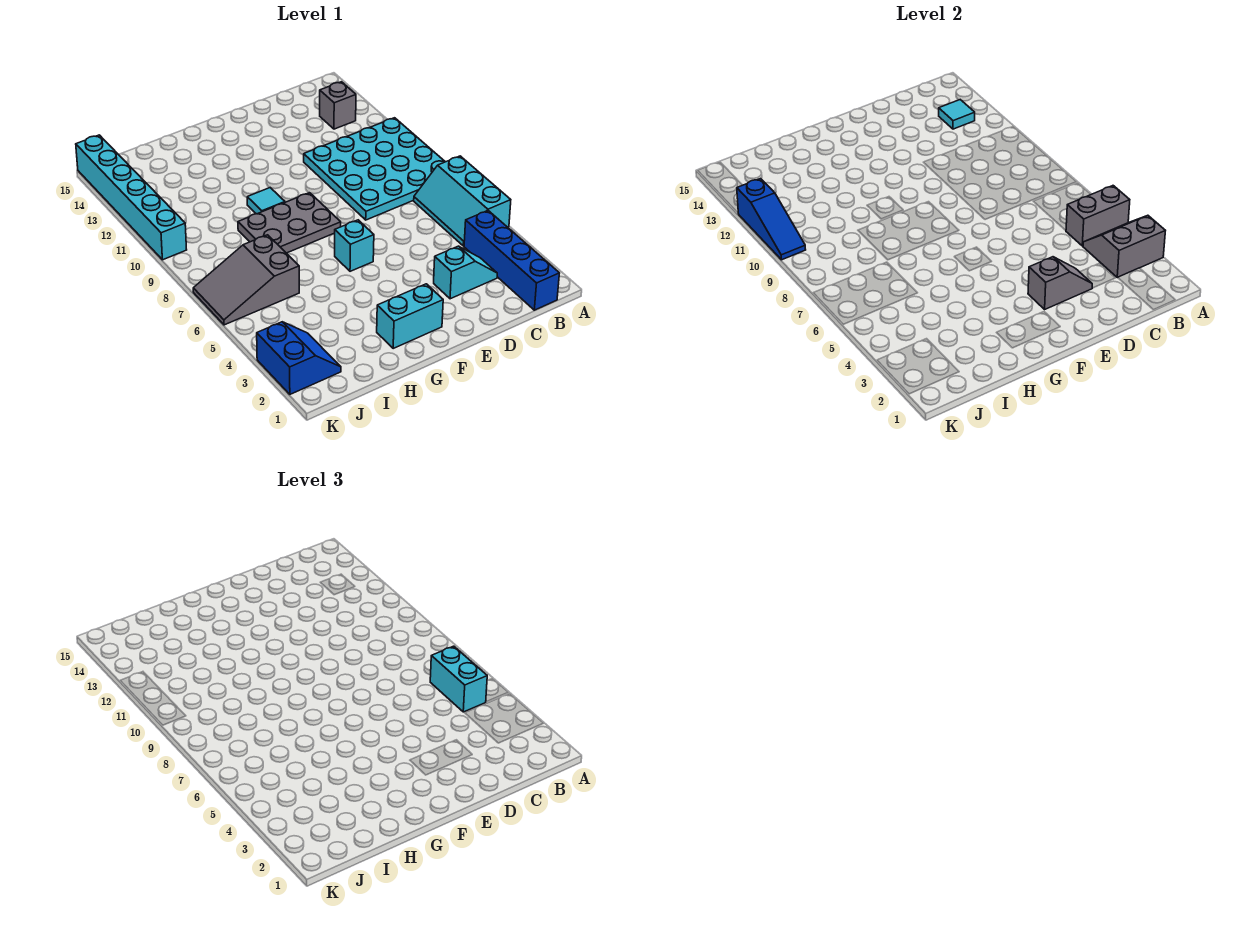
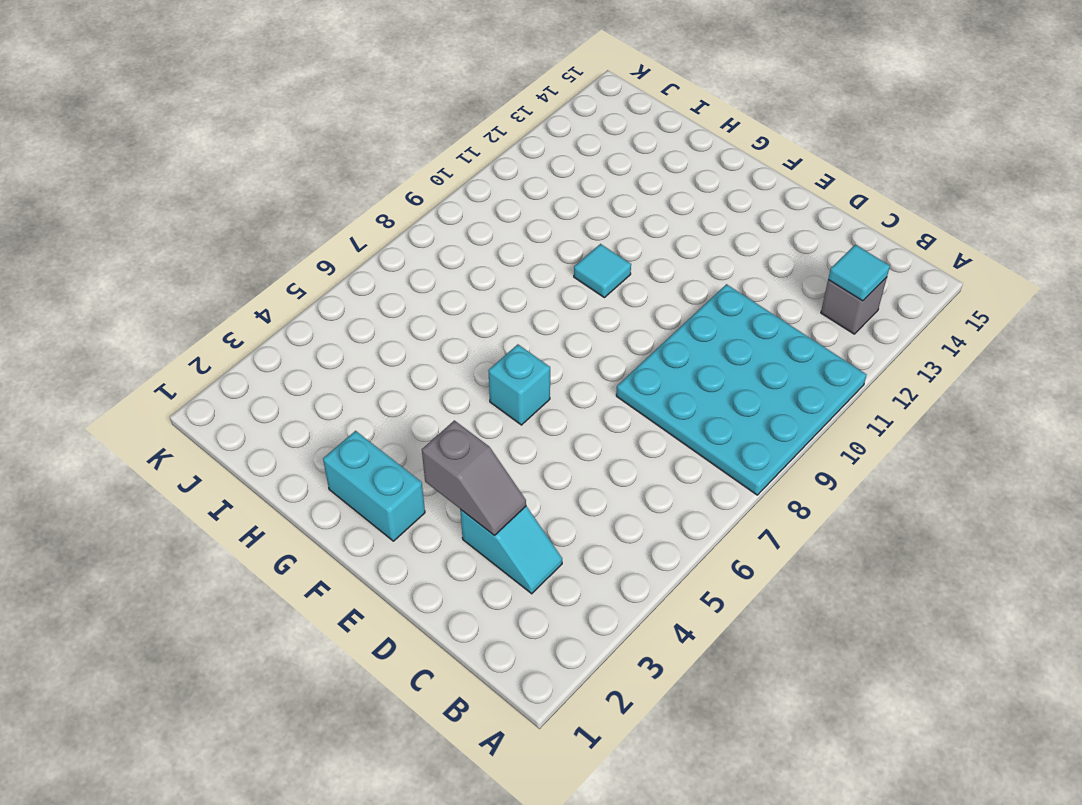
none -> cyan 2x3 slope [414,156,511,246]
none -> blue 1x4 brick [464,211,559,310]
none -> grey 2x3 plate [238,193,341,253]

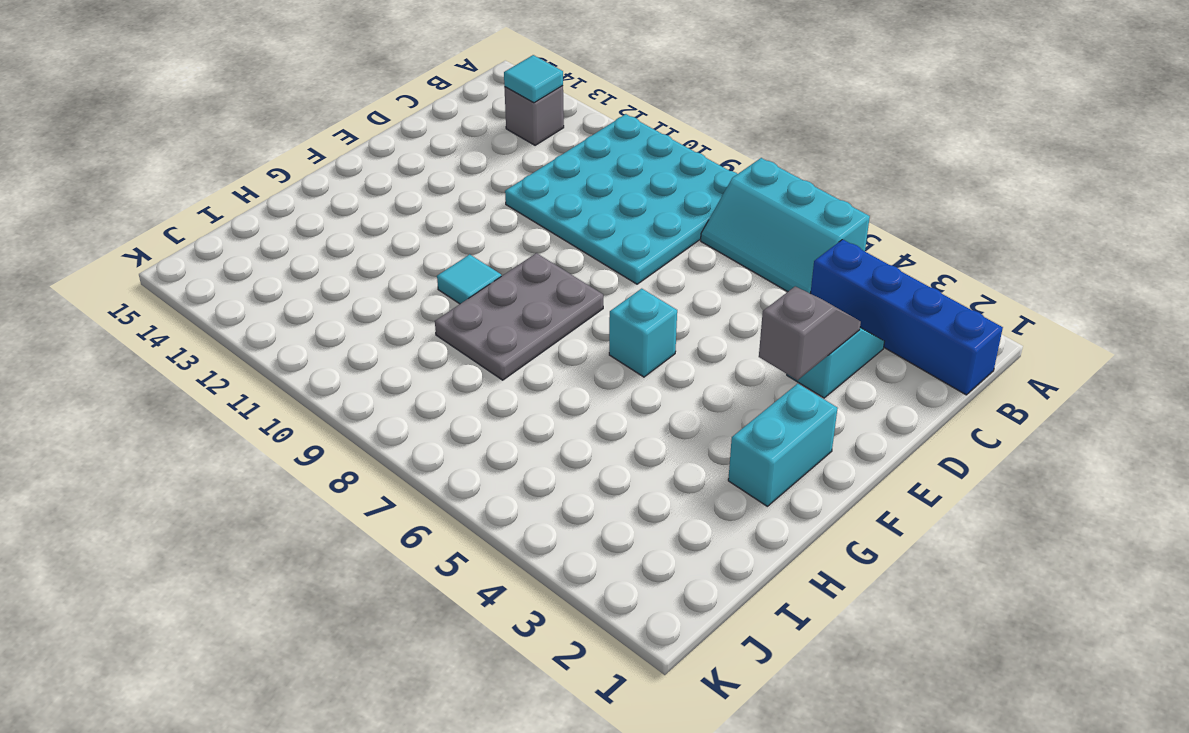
none -> grey 2x3 slope [193,235,299,325]
none -> blue 2x2 slope [257,322,341,394]
none -> cyan 1x6 brick [76,135,187,260]

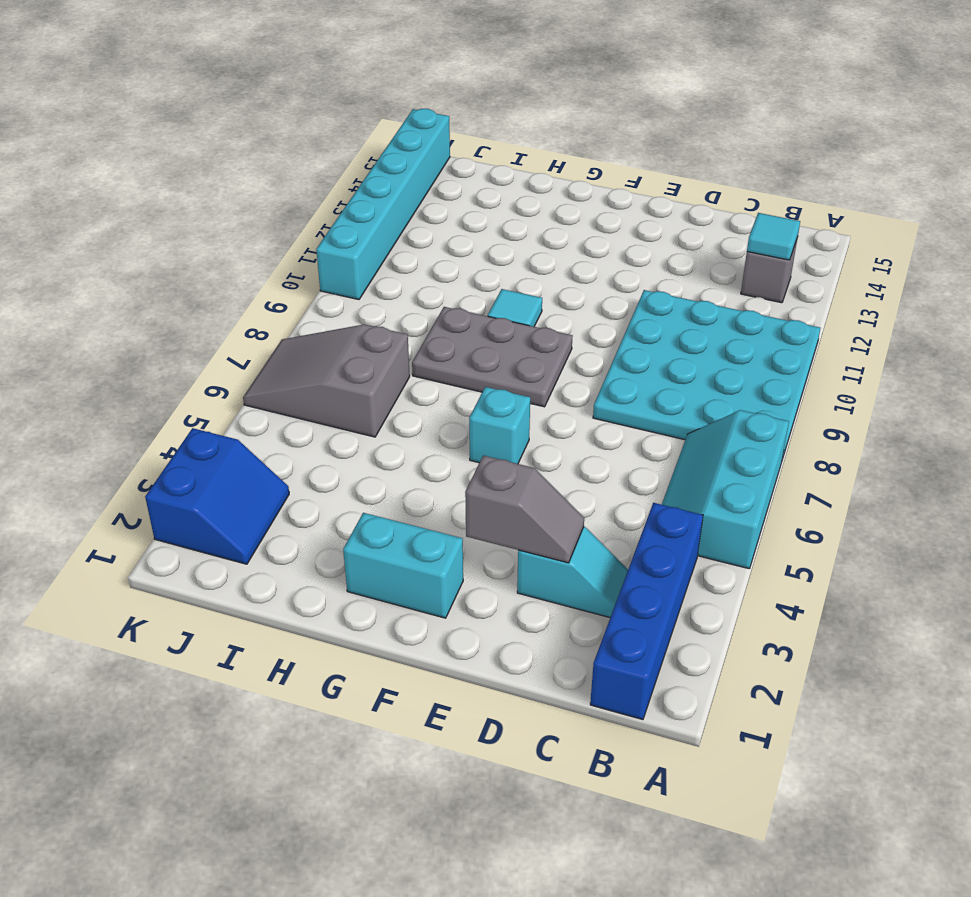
none -> grey 2x2 slope [1083,215,1165,278]
none -> grey 1x2 brick [1066,186,1130,246]
none -> blue 1x3 slope [737,179,806,260]

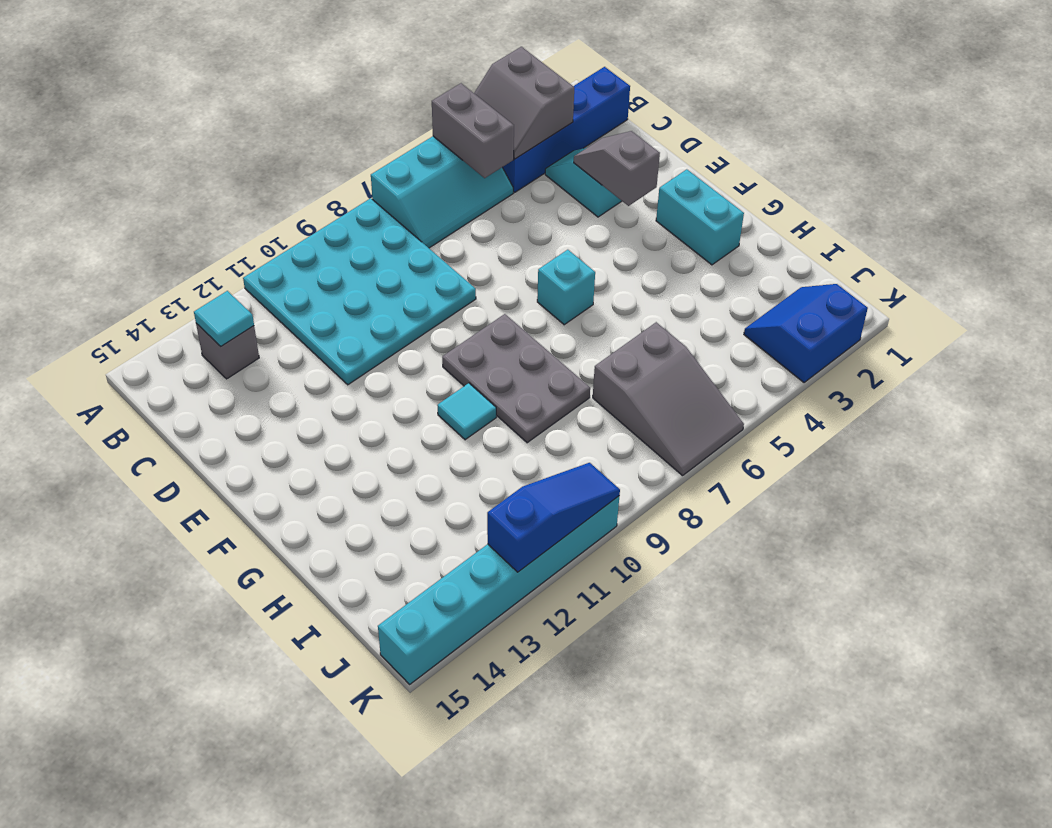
none -> cyan 1x2 brick [430,646,487,712]

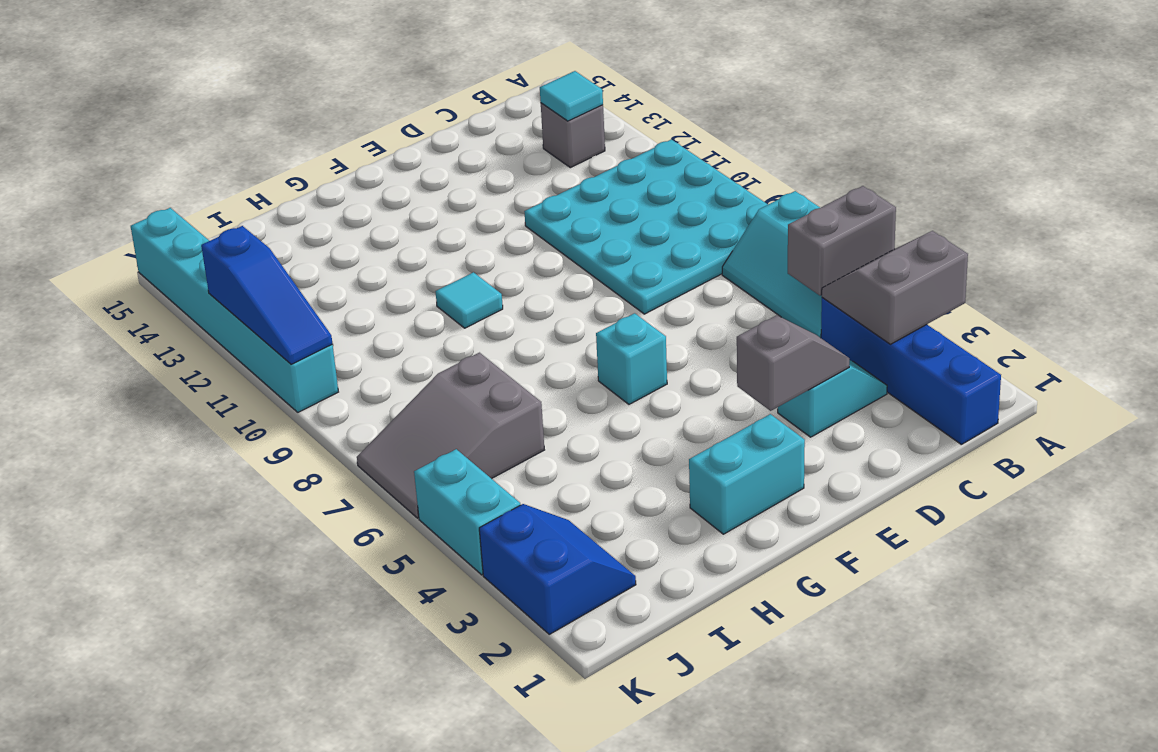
cyan 1x2 brick [414,449,520,575] -> cyan 1x2 brick moved to [430,646,487,712]
none -> grey 2x3 plate [238,193,341,253]

